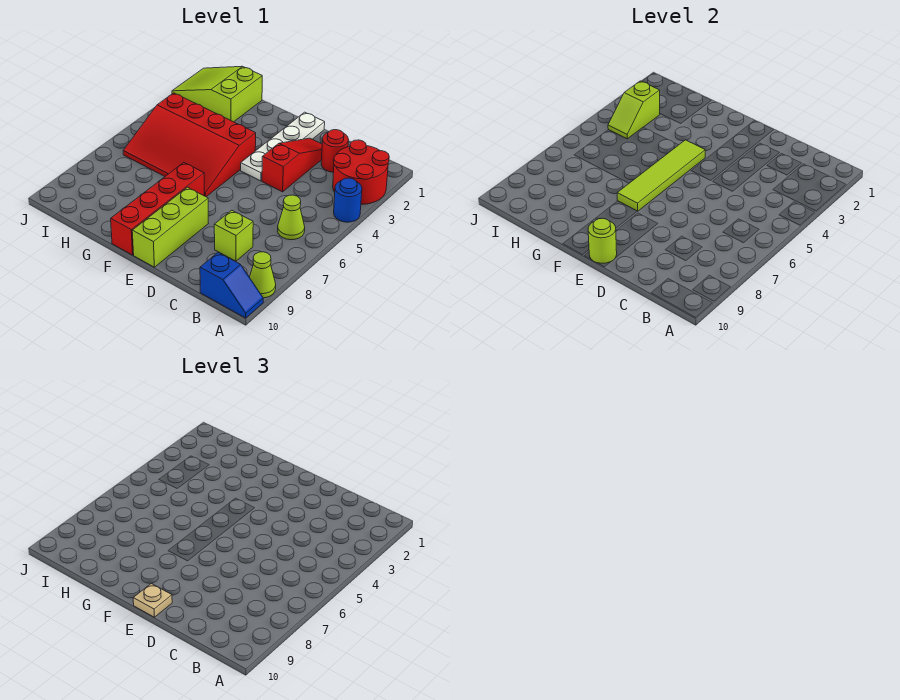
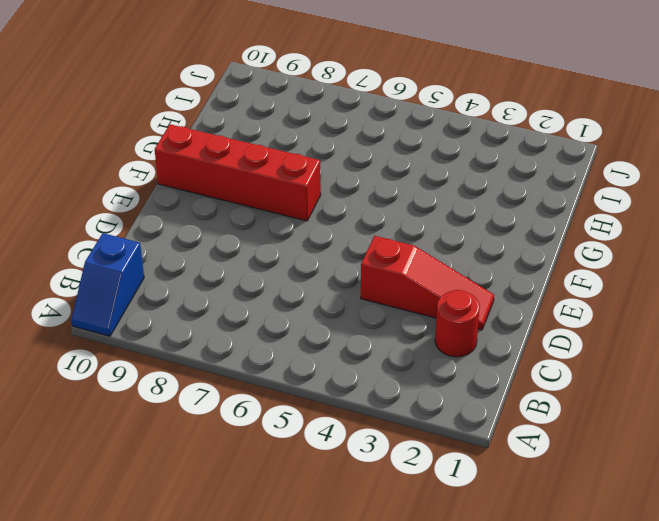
none -> red 2x2 round brick [333,140,389,204]
none -> blue 1x1 round brick [334,178,362,222]
none -> lime 1x1 cone [249,252,276,298]

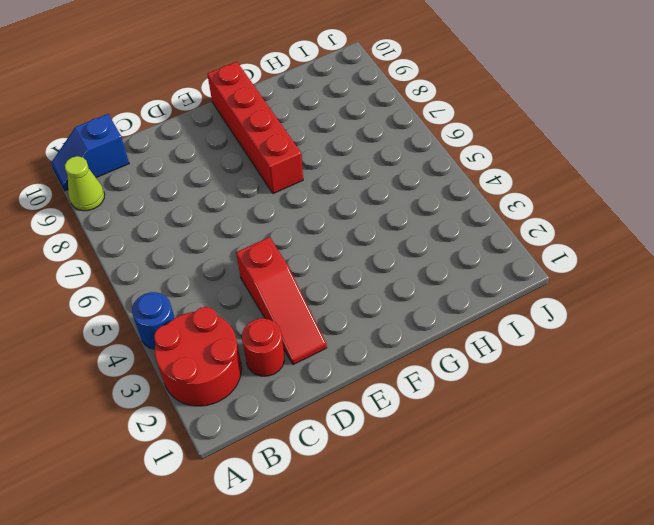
none -> lime 1x1 cone [278,195,305,240]
none -> lime 1x1 brick [214,210,253,261]
none -> white 1x4 plate [241,112,325,181]

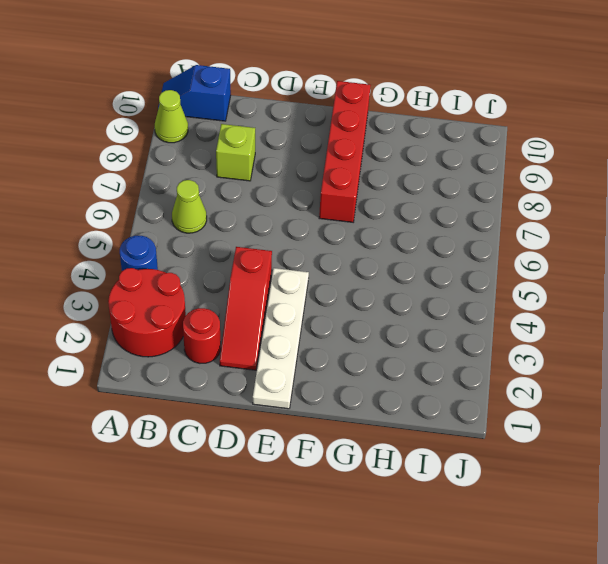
none -> lime 1x3 brick [132,187,208,267]
none -> red 3x4 slope [123,93,256,197]
none -> lime 2x3 slope [172,66,262,122]

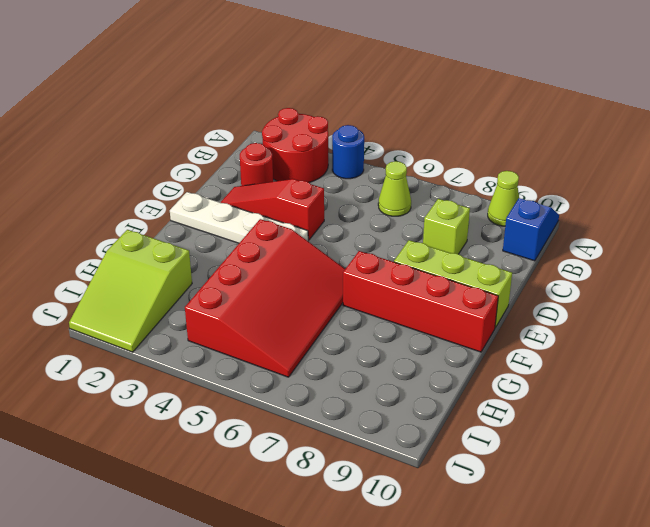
none -> lime 1x1 round brick [588,218,617,263]
none -> lime 1x4 tile [617,140,705,211]
none -> lime 1x2 slope [608,81,660,139]

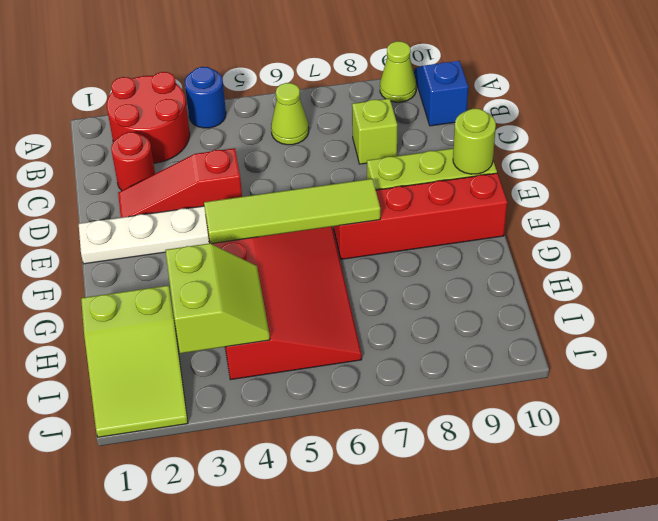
lime 2x2 slope [165,243,270,353] -> lime 1x2 slope [608,81,660,139]
none -> tan 1x1 plate [133,583,172,617]

